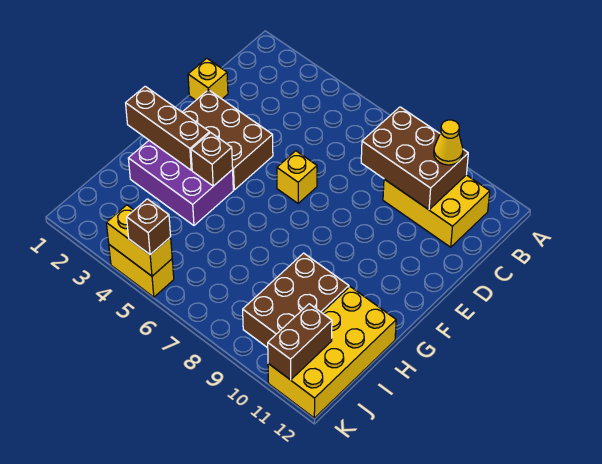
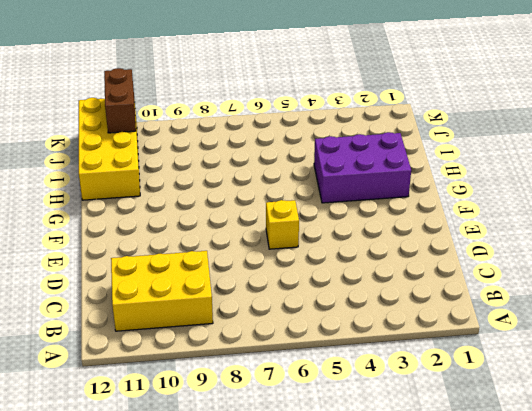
none -> yellow 1x1 brick [188,58,228,100]
none -> brown 2x3 brick [182,90,273,190]
none -> brown 2x3 brick [243,253,349,348]

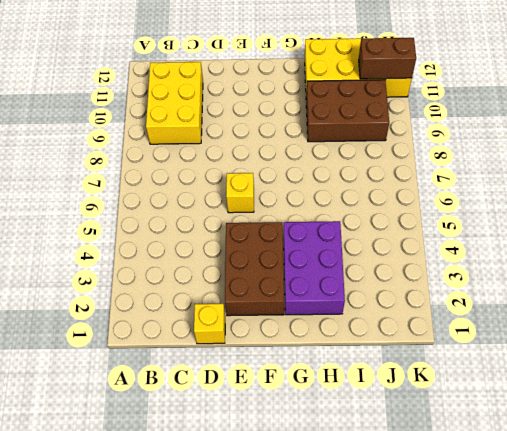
none -> yellow 1x2 brick [109,245,174,297]
none -> brown 2x3 brick [361,107,468,210]
none -> brown 1x3 brick [126,86,210,170]

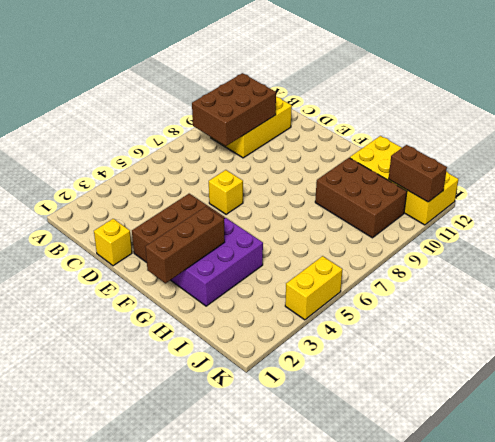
none -> brown 1x1 brick [191,133,233,186]
none -> yellow 1x2 brick [106,205,172,276]
none -> yellow 1x1 cone [434,120,463,165]

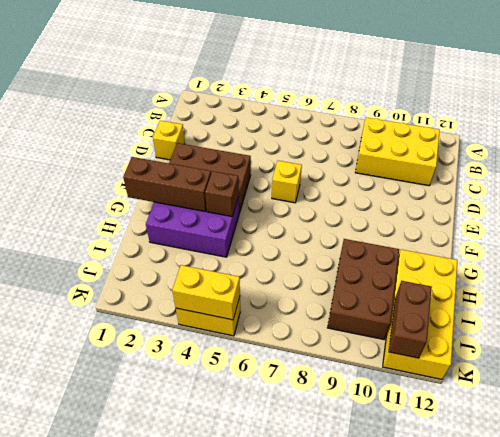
none -> brown 2x3 brick [361,107,468,210]
none -> yellow 1x1 cone [434,120,463,165]
none -> brown 1x1 brick [127,199,171,255]

